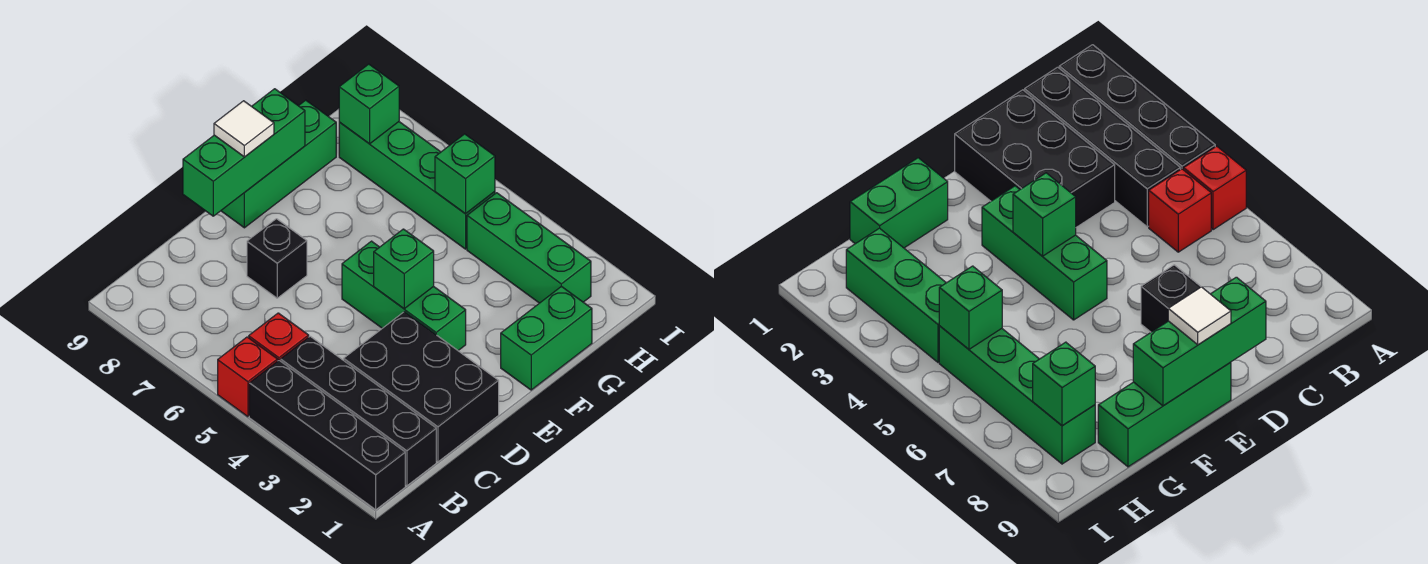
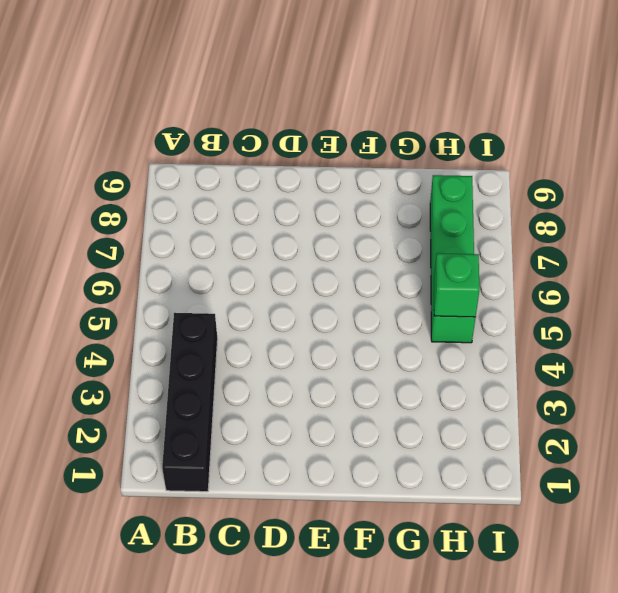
none -> black 1x4 brick [249,360,405,510]
none -> red 1x1 brick [218,337,278,417]
none -> red 1x1 brick [249,313,309,361]

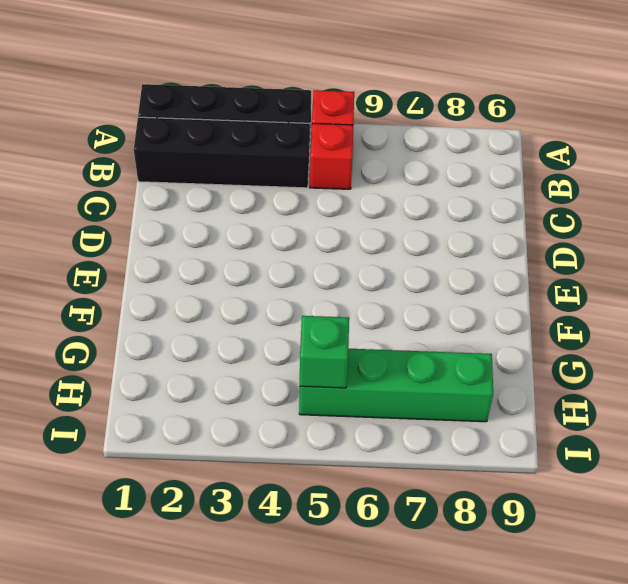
none -> black 2x3 brick [344,312,499,462]
none -> black 1x1 brick [247,219,307,298]
none -> green 1x3 brick [342,241,466,350]

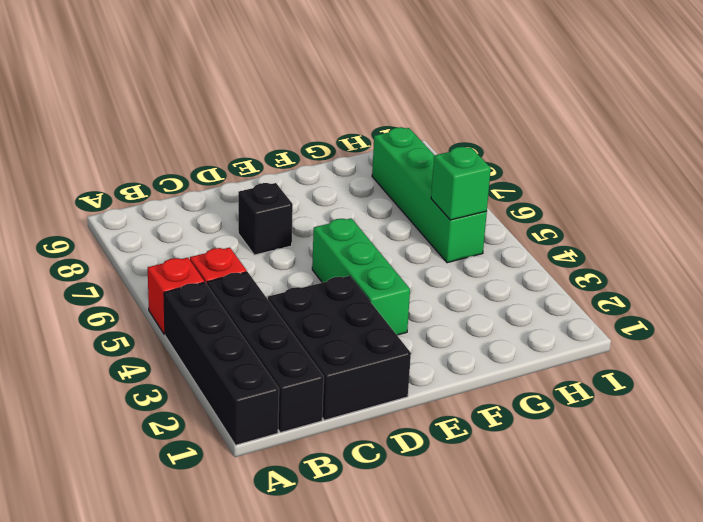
none -> green 1x3 brick [221,100,336,228]
none -> green 1x2 brick [501,286,592,390]
none -> green 1x3 brick [467,193,591,303]

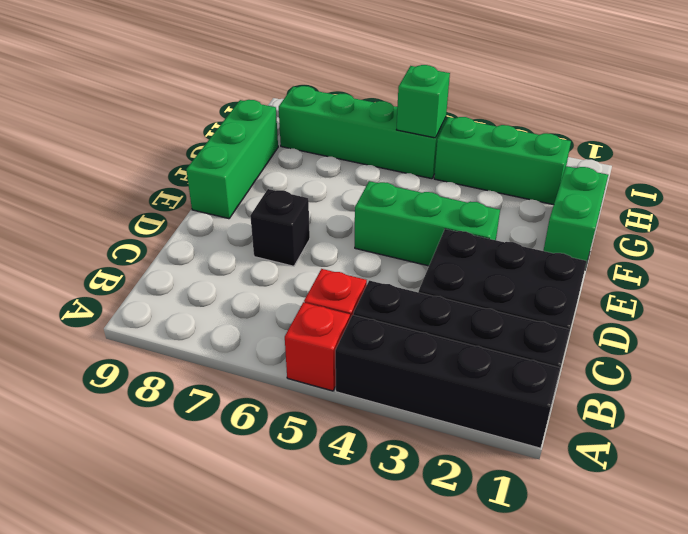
none -> green 1x3 brick [183,89,305,216]
none -> green 1x1 brick [374,229,434,309]
none -> green 1x1 brick [339,64,399,144]

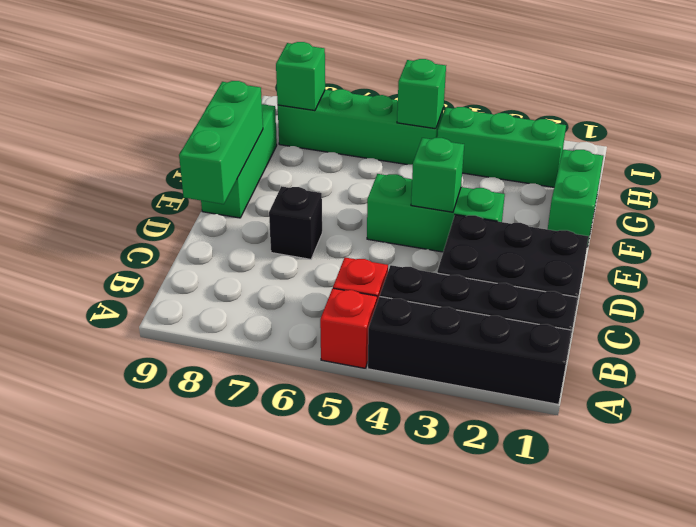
none -> white 1x1 tile [214,101,274,157]

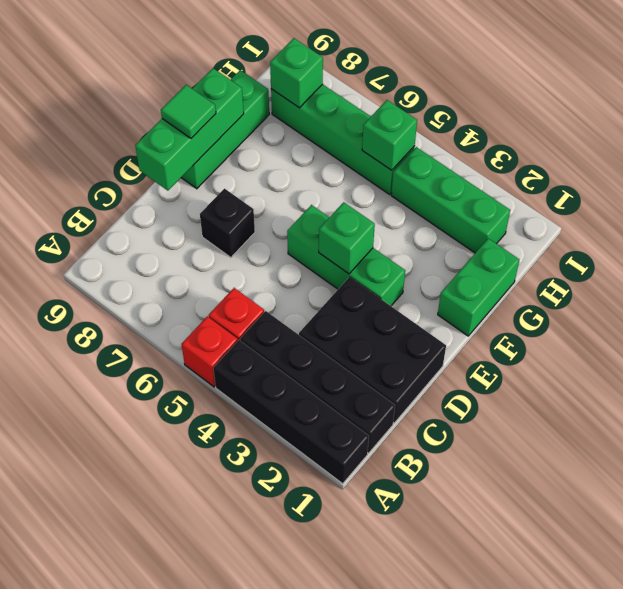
green 1x1 tile [161,85,216,138] -> white 1x1 tile [214,101,274,157]

